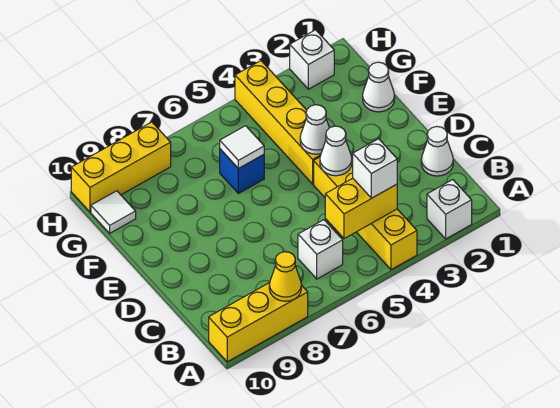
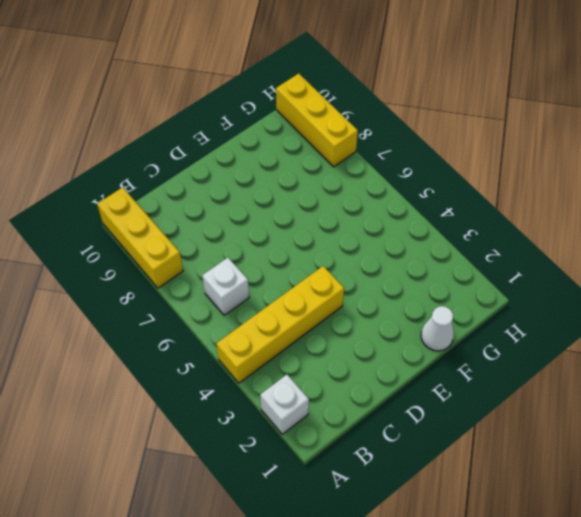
none -> white 1x1 cone [421,127,453,176]
none -> yellow 1x4 brick [235,61,321,184]
none -> blue 1x1 brick [220,149,264,193]

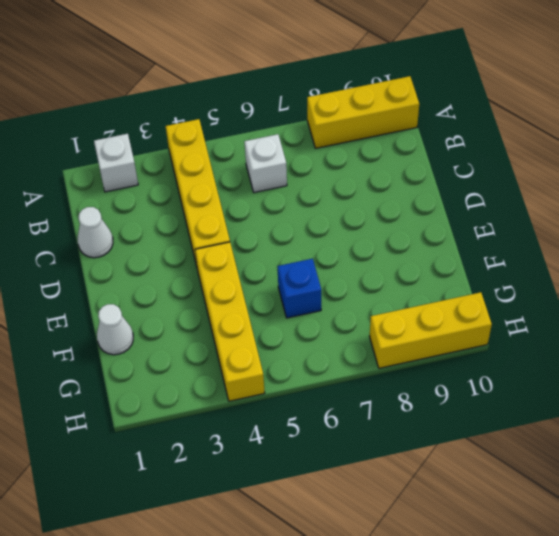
none -> white 1x1 tile [91,191,136,233]
none -> white 1x1 brick [290,30,334,89]
none -> yellow 1x1 cone [269,252,301,301]

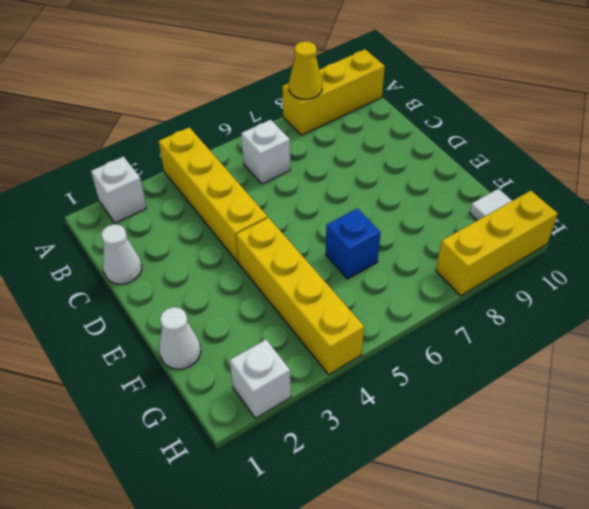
none -> yellow 1x2 brick [325,178,397,239]
none -> white 1x1 cone [320,126,352,176]
none -> white 1x1 cone [300,105,329,154]

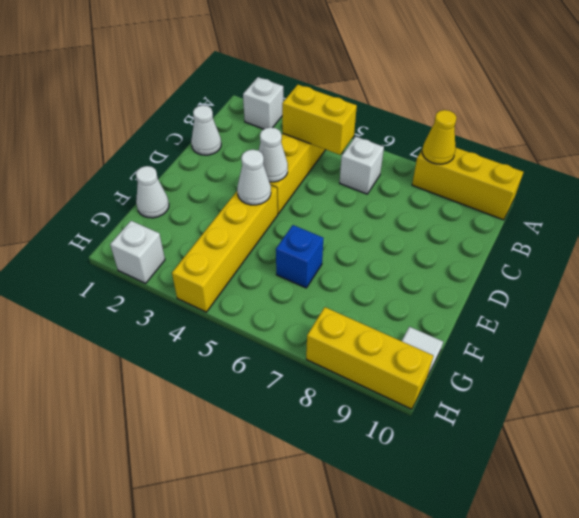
none -> white 1x1 tile [220,126,264,169]
none -> white 1x1 brick [353,139,397,198]

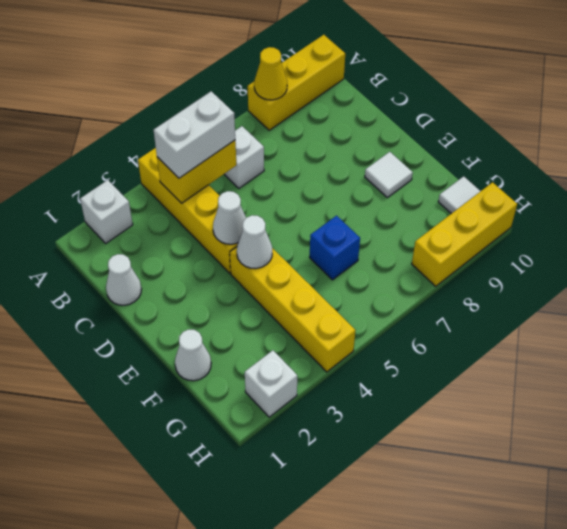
white 1x2 brick [154,91,235,178] -> white 1x1 brick [353,139,397,198]
white 1x1 tile [365,152,413,198] -> white 1x1 tile moved to [220,126,264,169]

